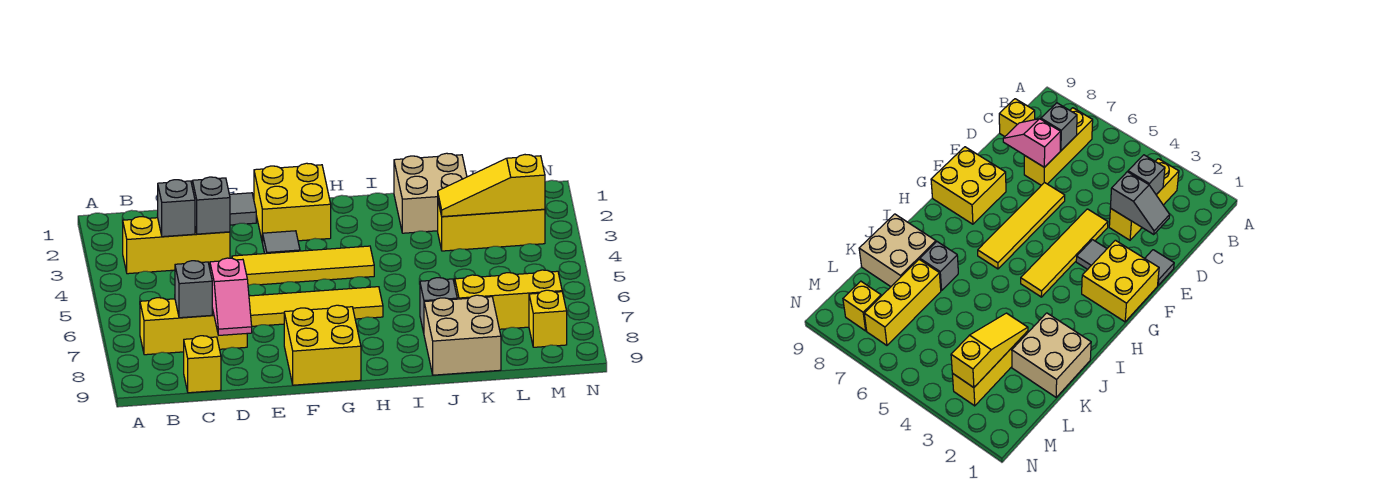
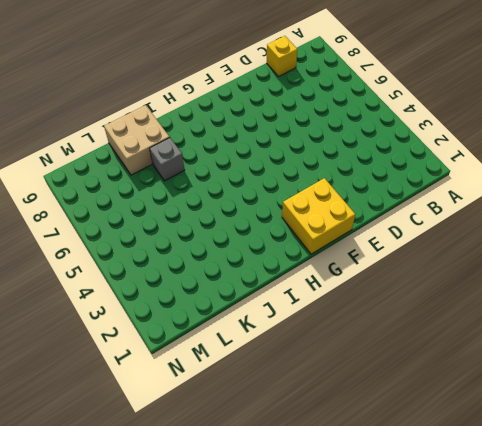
none -> yellow 1x3 brick [123,217,230,274]
none -> yellow 1x3 brick [140,298,247,355]
none -> grey 1x1 tile [229,193,256,225]

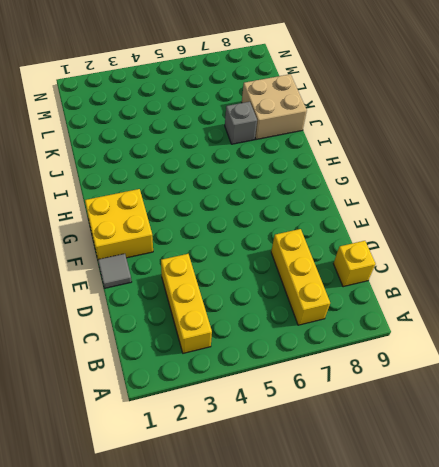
none -> yellow 1x4 tile [232,246,374,285]
none -> yellow 1x4 tile [249,287,383,326]
none -> grey 1x1 tile [263,231,300,254]

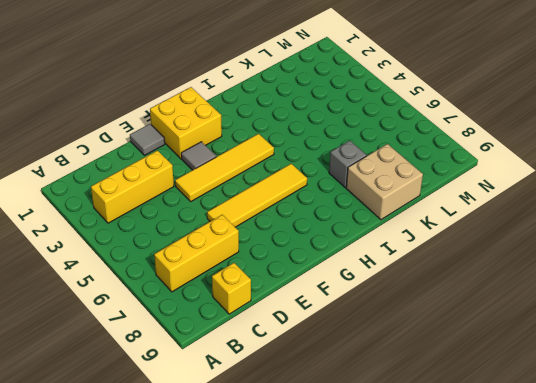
none -> yellow 2x2 brick [284,305,361,385]
none -> tan 2x2 brick [394,153,467,233]
none -> yellow 1x3 brick [438,202,545,251]

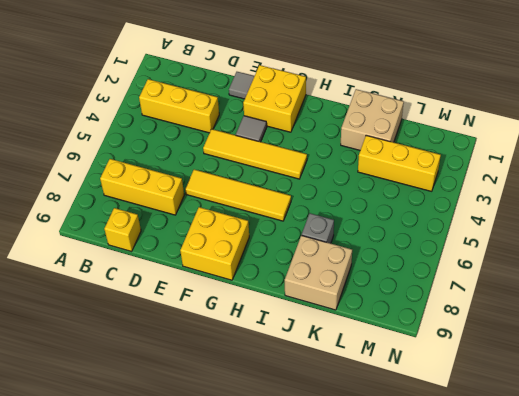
none -> yellow 1x3 brick [455,270,562,329]
none -> yellow 1x1 brick [529,290,567,347]
none -> grey 1x1 brick [157,180,195,237]

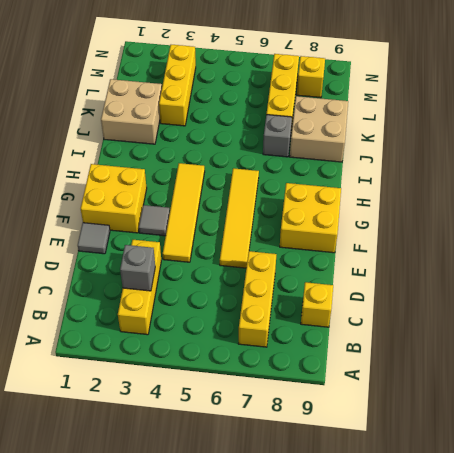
none -> grey 1x1 brick [175,261,212,318]
none -> grey 1x2 slope [191,177,230,234]
none -> pink 1x2 slope [210,258,252,335]

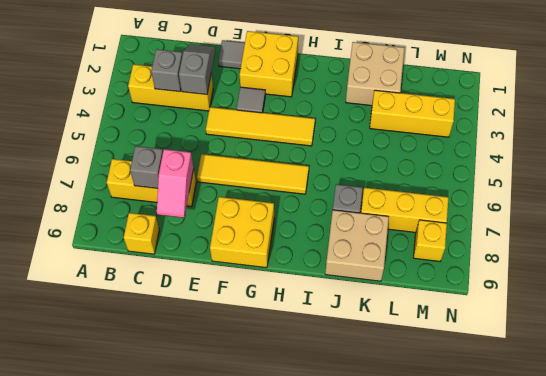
none -> yellow 1x3 slope [438,155,545,217]

